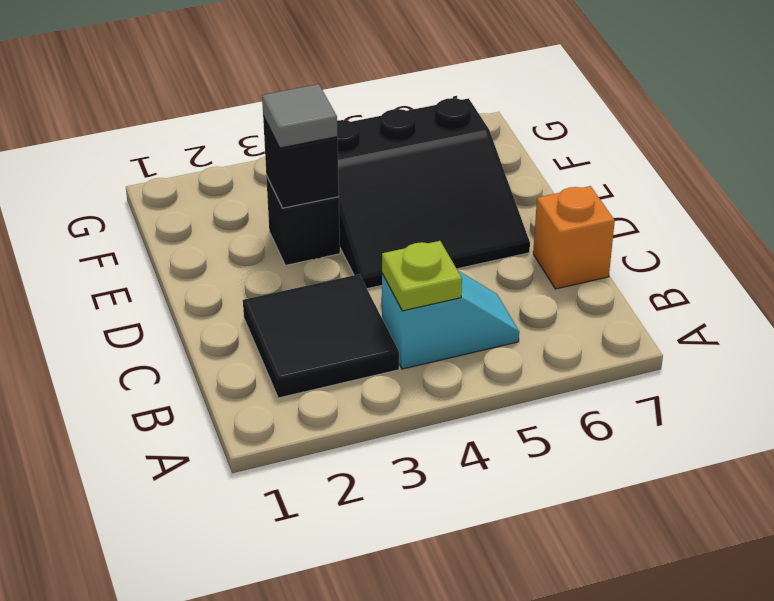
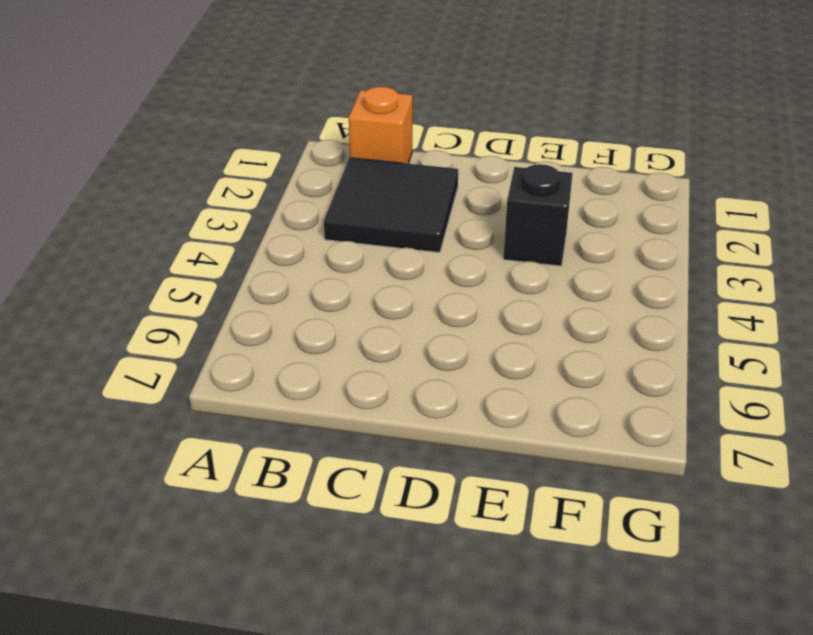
orange 1x1 brick [349,86,413,164] -> orange 1x1 brick moved to [533,186,615,289]
none -> cyan 1x2 slope [382,271,519,369]
none -> black 3x3 slope [337,98,530,289]

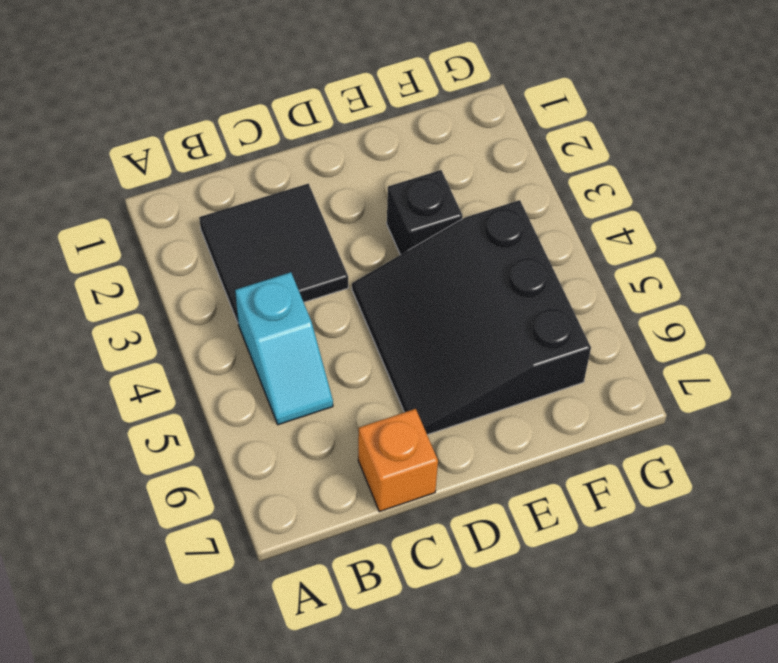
none -> lime 1x1 plate [382,241,462,311]
none -> black 1x1 brick [263,116,339,208]

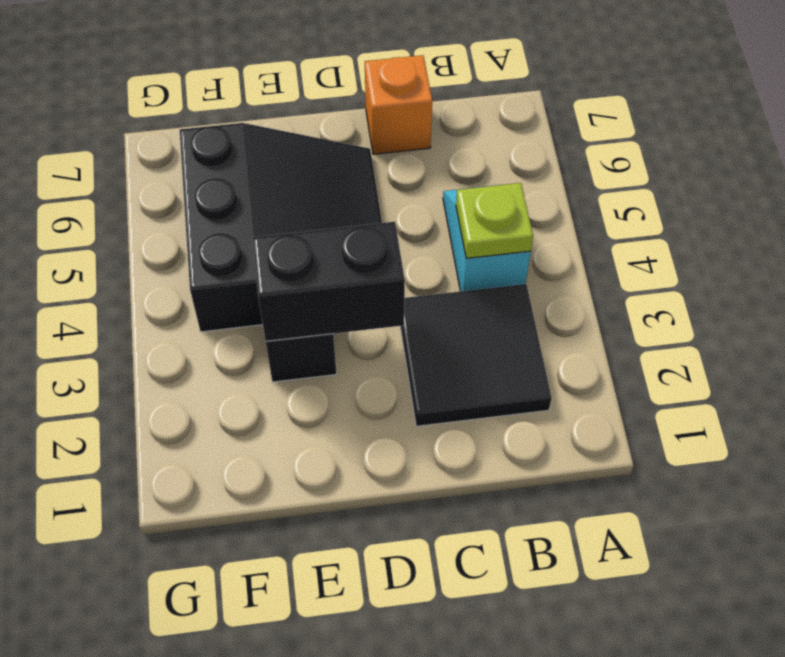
black 1x2 brick [253,222,405,341] -> black 1x1 brick [263,116,339,208]
none -> grey 1x1 tile [262,84,337,148]

